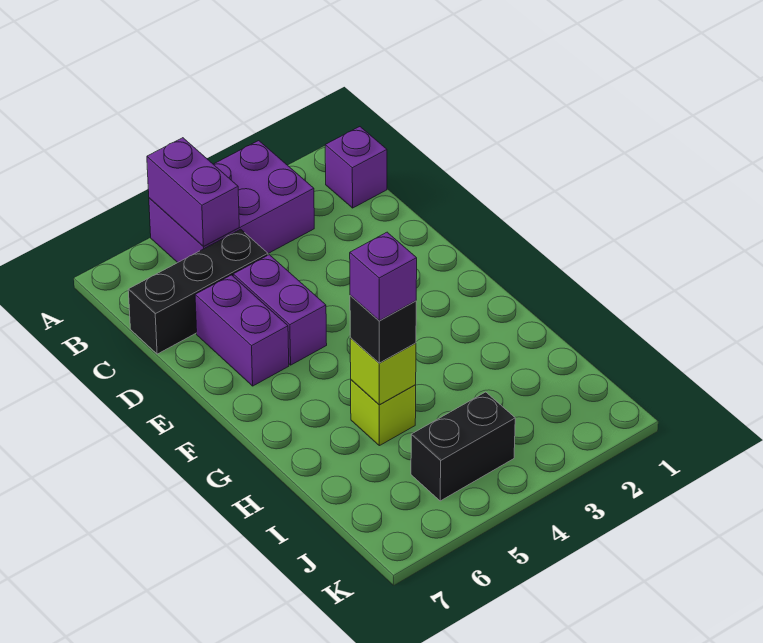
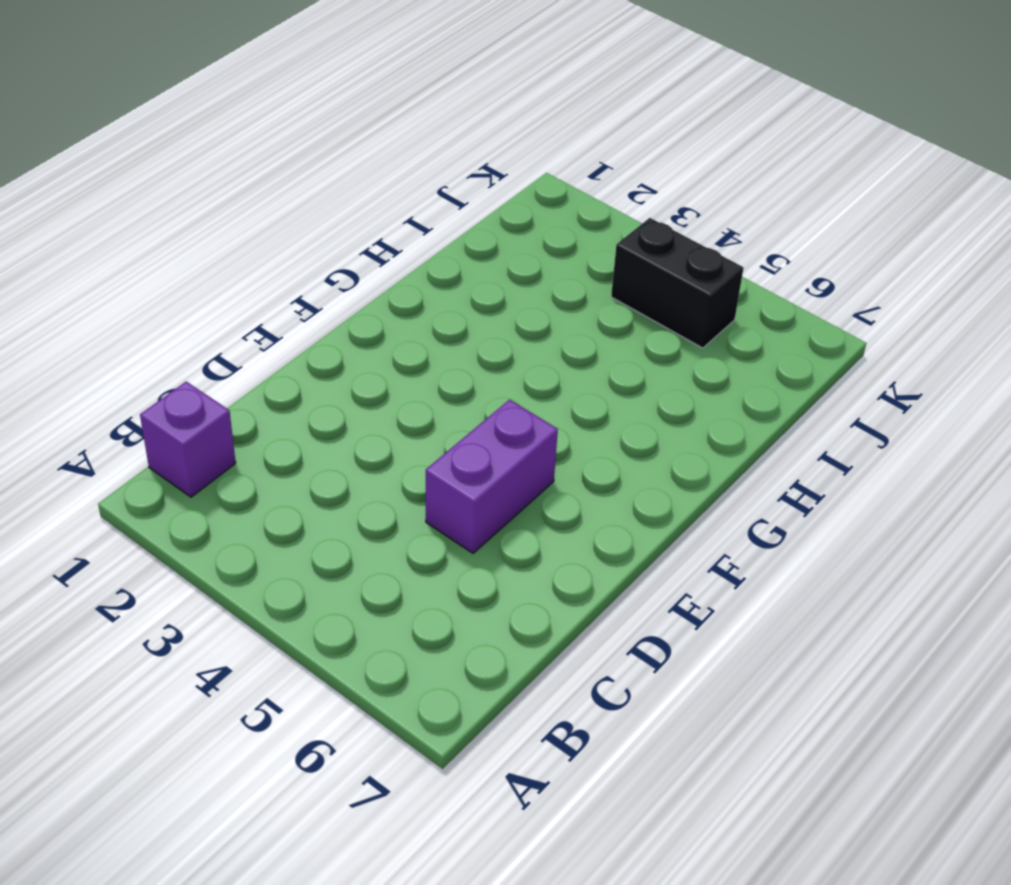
none -> purple 2x3 brick [149,141,314,263]
none -> black 1x3 brick [128,229,268,354]

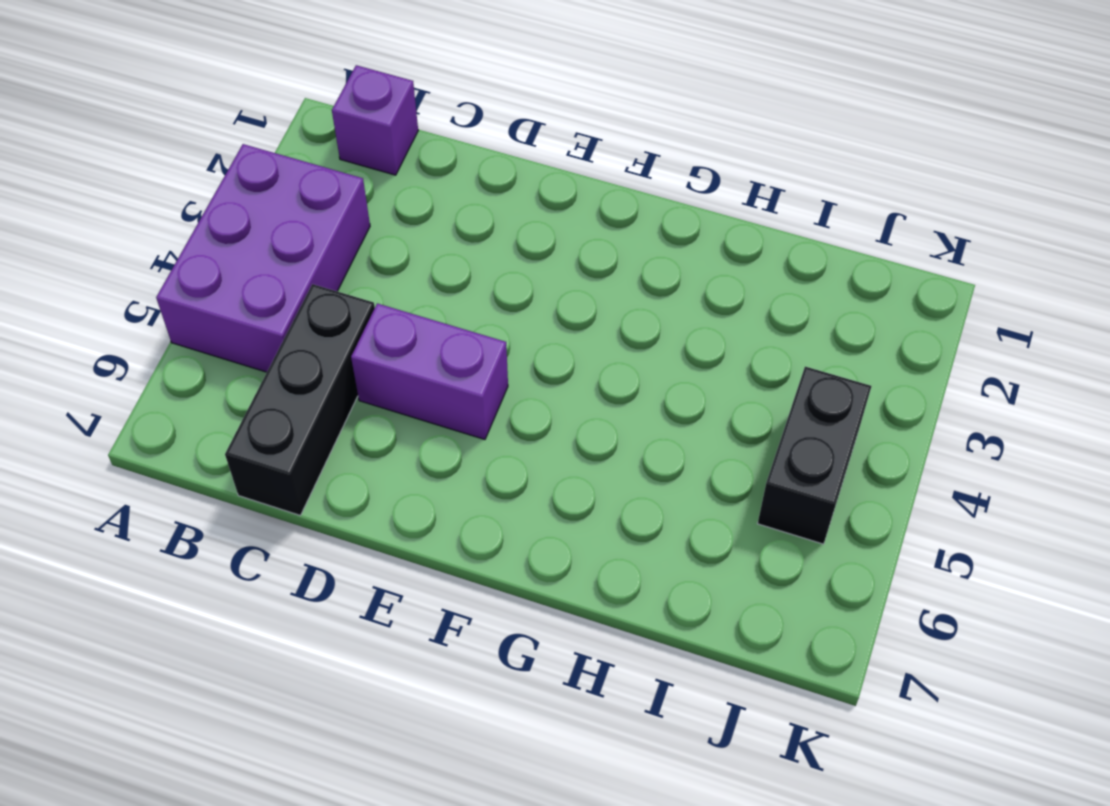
none -> purple 1x2 brick [195,275,289,386]
none -> lime 1x1 brick [351,380,416,446]

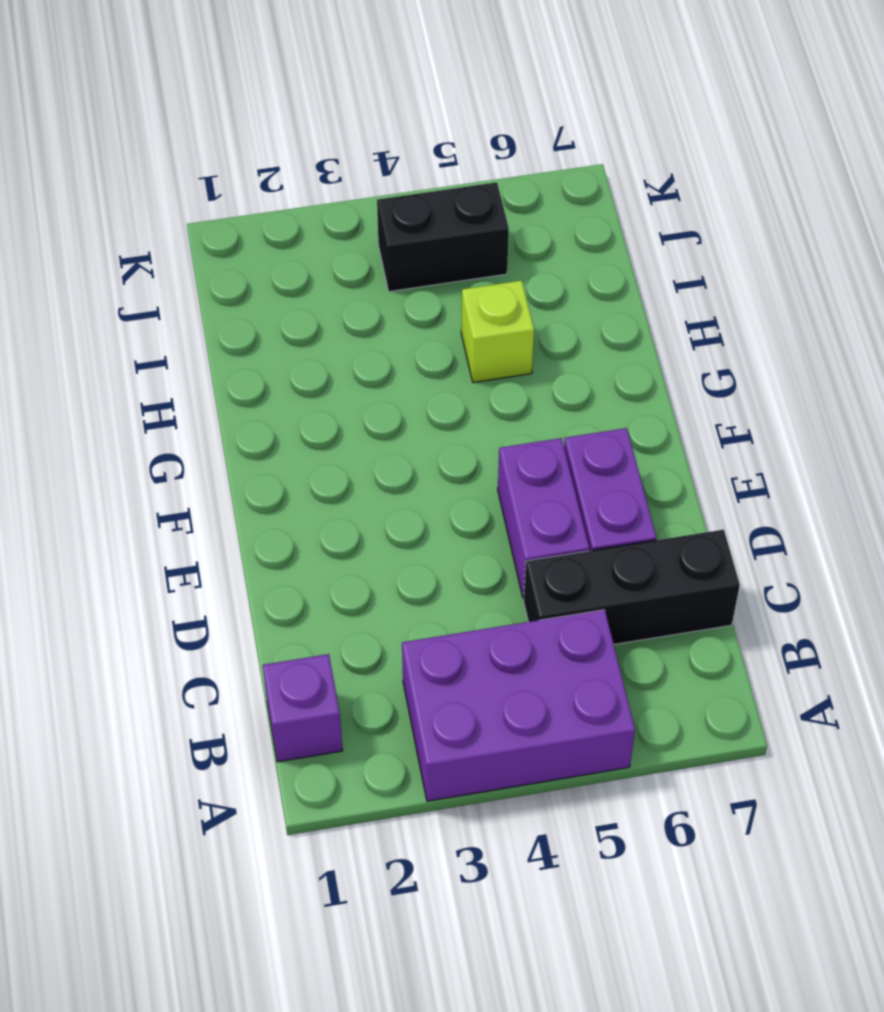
none -> purple 1x2 brick [147,138,239,246]
none -> lime 1x1 brick [350,338,416,405]

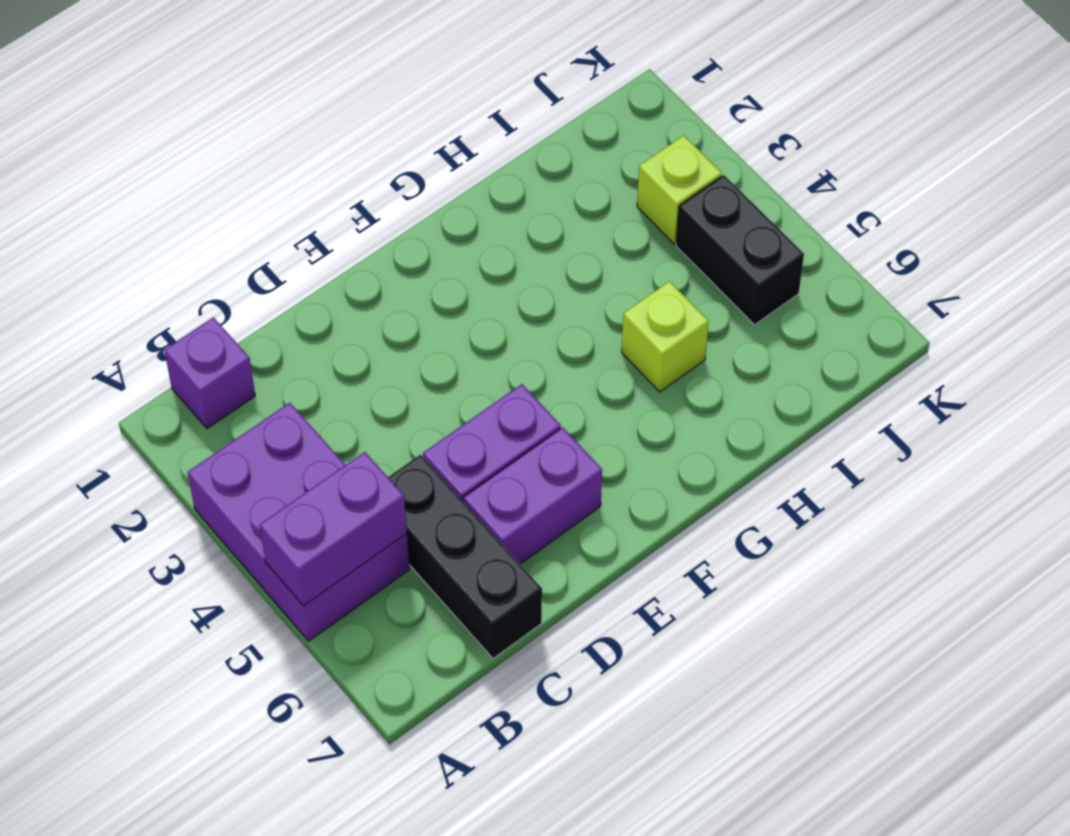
lime 1x1 brick [637,136,722,244] -> lime 1x1 brick moved to [350,338,416,405]
none -> black 1x1 brick [350,295,416,363]
none -> purple 1x1 brick [350,232,417,321]

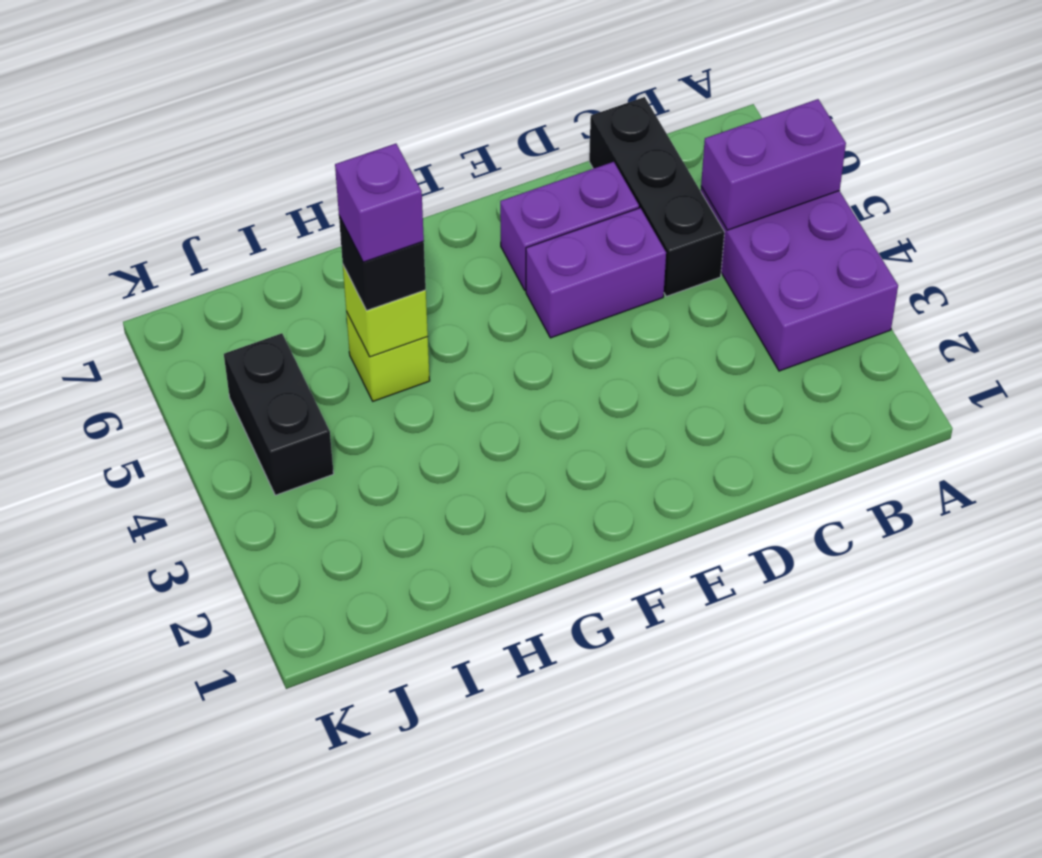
none -> purple 1x1 brick [325,127,387,208]

